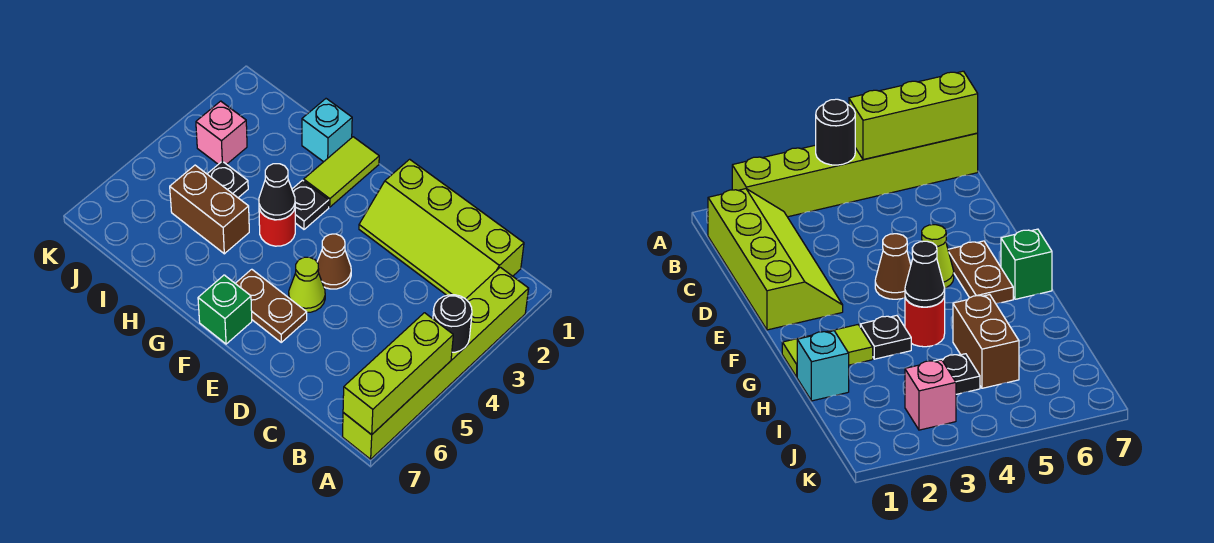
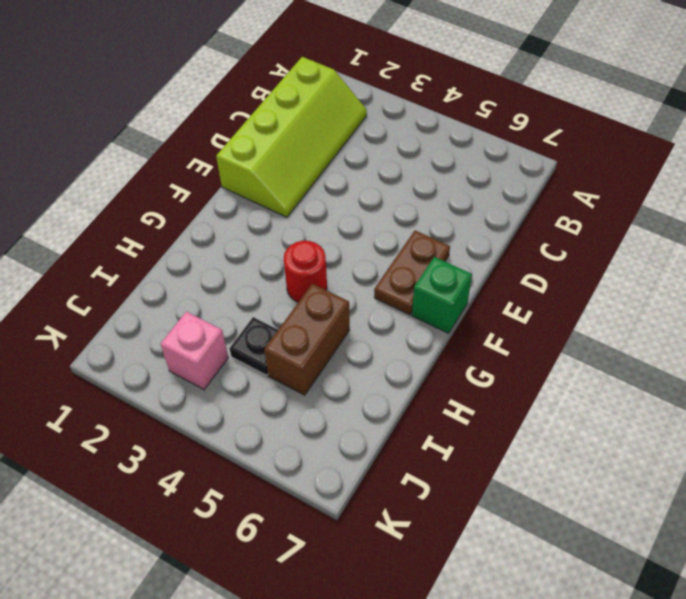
none -> lime 1x6 brick [342,267,529,459]
none -> brown 1x1 cone [317,234,351,289]
none -> lime 1x1 cone [289,257,325,312]

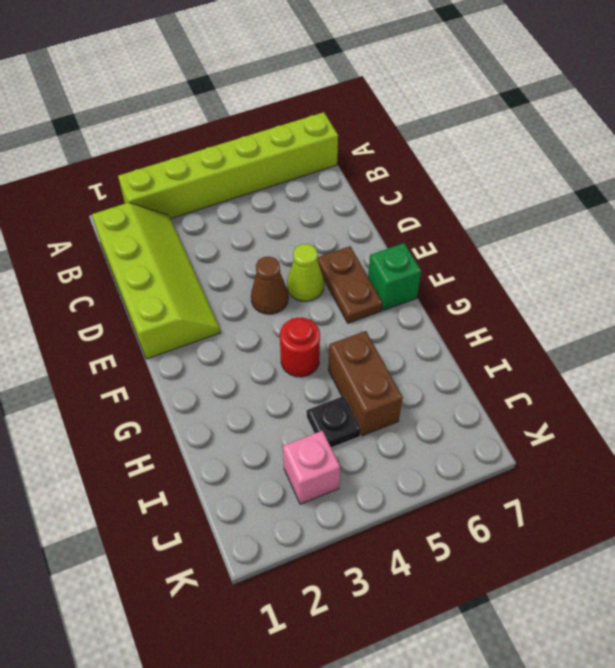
none -> lime 1x2 tile [304,137,379,207]
none -> black 1x1 plate [292,180,329,229]
none -> cyan 1x1 brick [302,99,352,162]

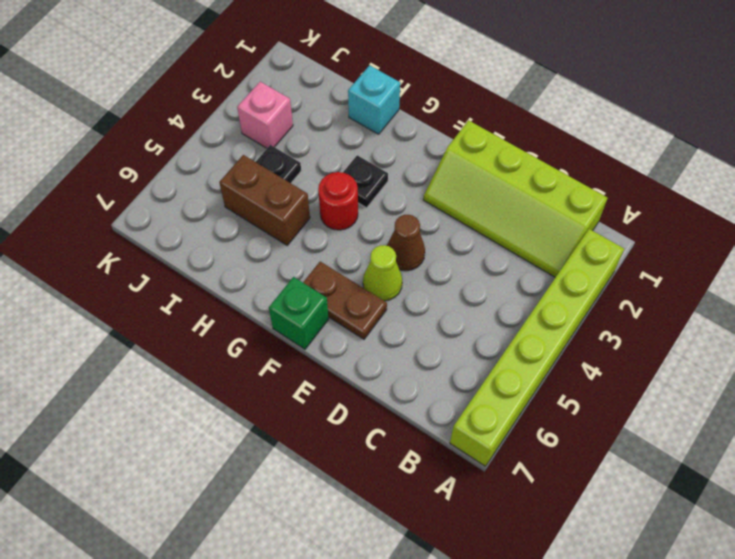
none -> lime 1x2 tile [304,137,379,207]
none -> black 1x1 round brick [433,295,472,352]
none -> lime 1x3 brick [343,313,453,435]

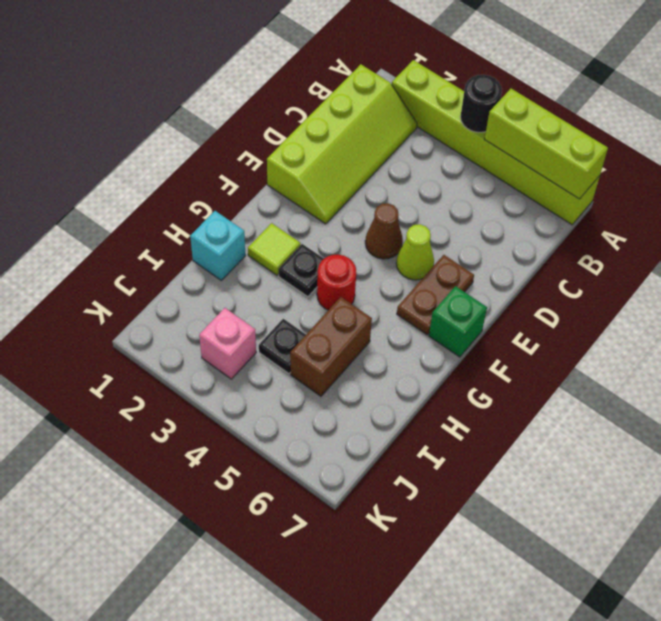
lime 1x1 tile [248,223,301,275] -> lime 1x2 tile [304,137,379,207]
none -> black 1x1 cone [259,164,295,220]

